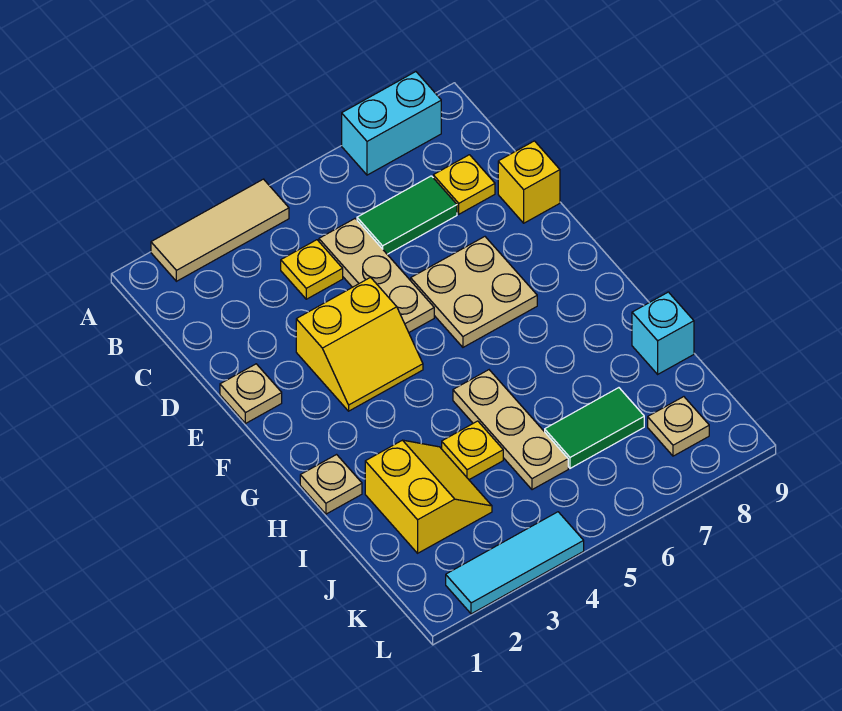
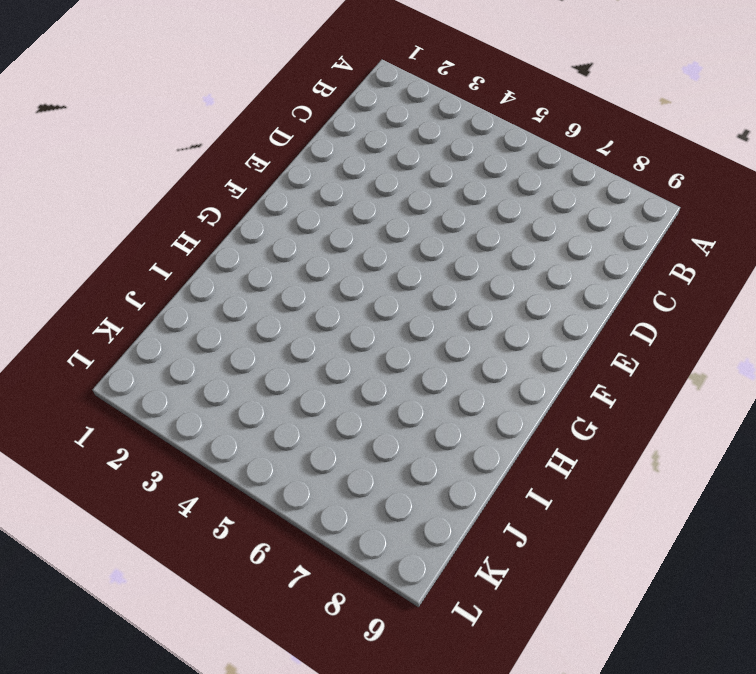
none -> tan 1x3 tile [151,179,289,281]
none -> cyan 1x2 brick [342,72,441,175]
none -> yellow 1x1 plate [281,240,343,299]

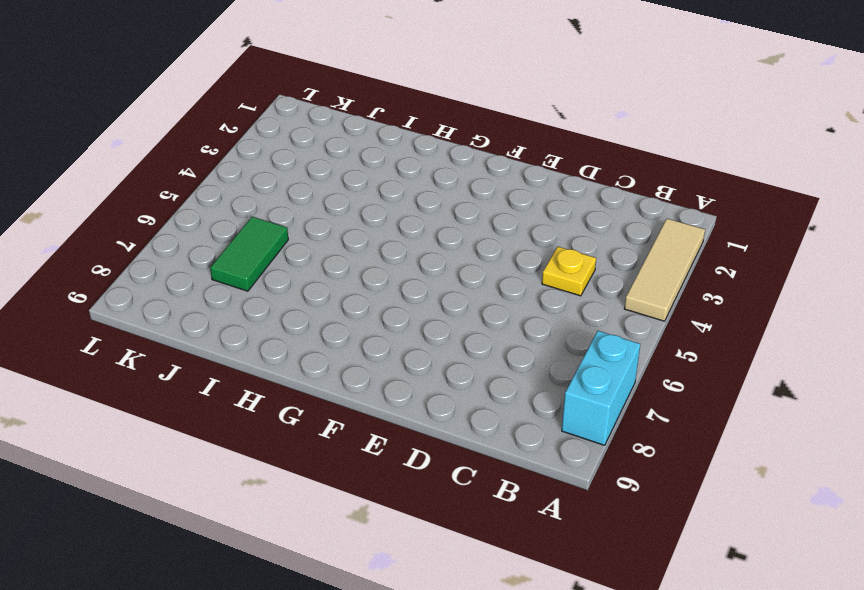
none -> tan 1x3 plate [319,219,434,332]
none -> green 1x2 tile [357,176,457,254]
none -> yellow 1x1 plate [433,155,495,214]

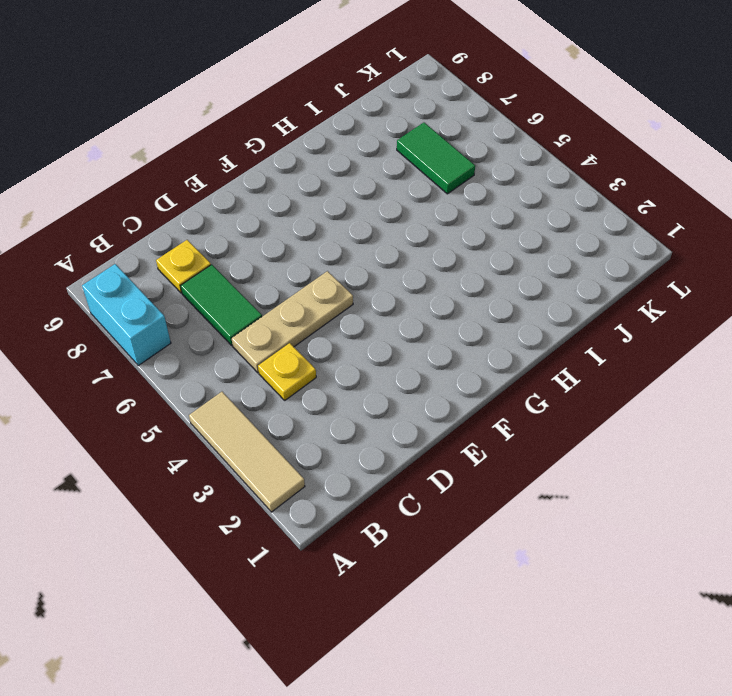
none -> yellow 1x1 brick [498,141,560,223]
none -> tan 1x1 plate [220,364,282,424]
none -> yellow 2x2 slope [296,277,423,411]

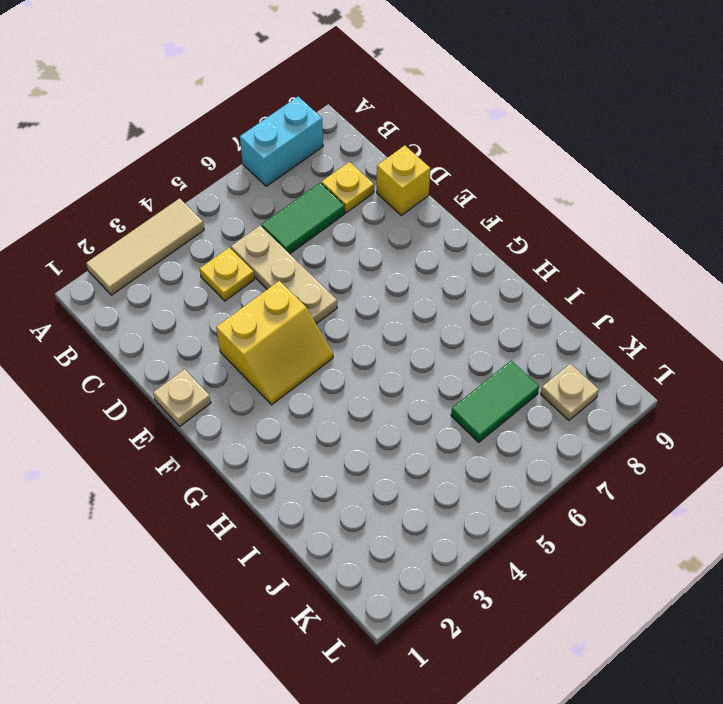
none -> tan 2x2 plate [411,237,537,347]
none -> tan 1x1 plate [300,455,362,514]
none -> tan 1x3 plate [453,370,568,490]

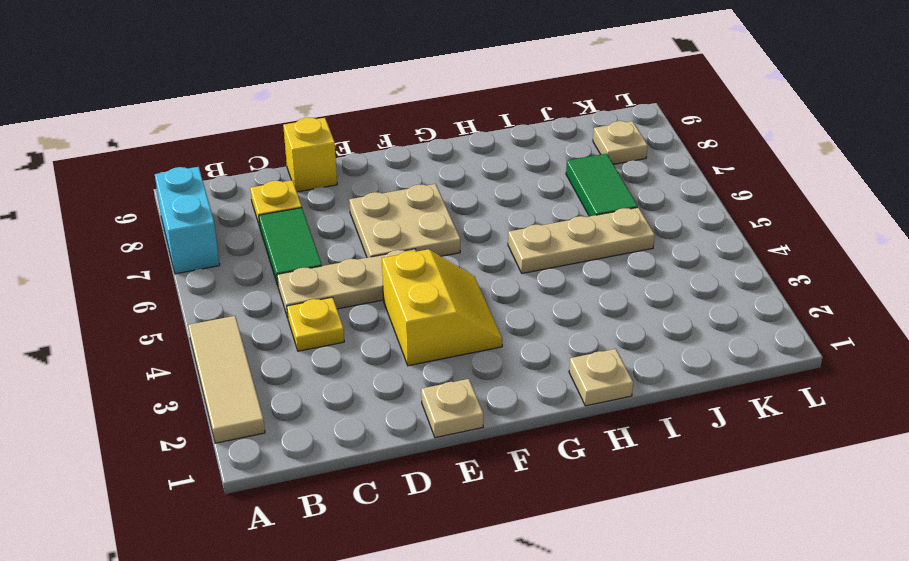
none -> yellow 2x2 slope [365,440,492,553]
none -> yellow 1x1 plate [442,421,503,480]
none -> cyan 1x1 brick [632,292,694,374]

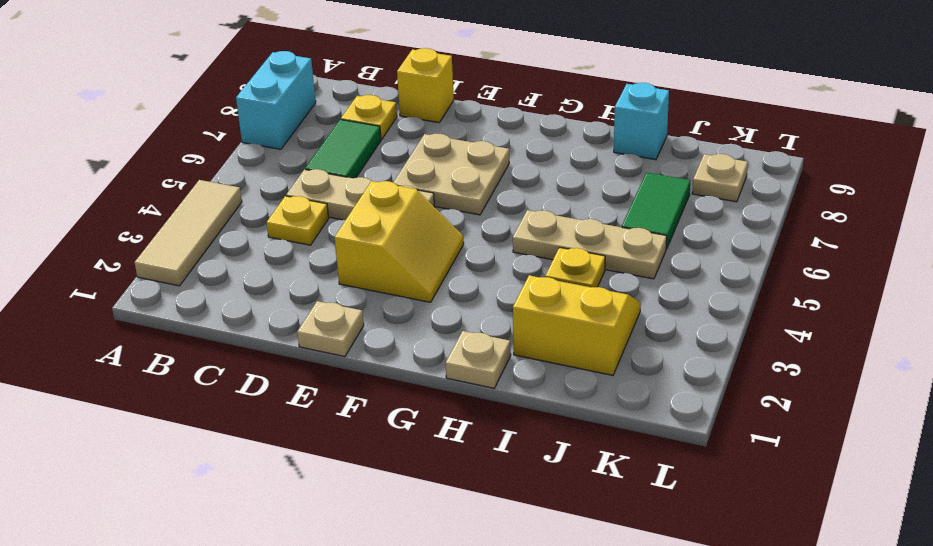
none -> cyan 1x3 tile [446,512,584,614]

